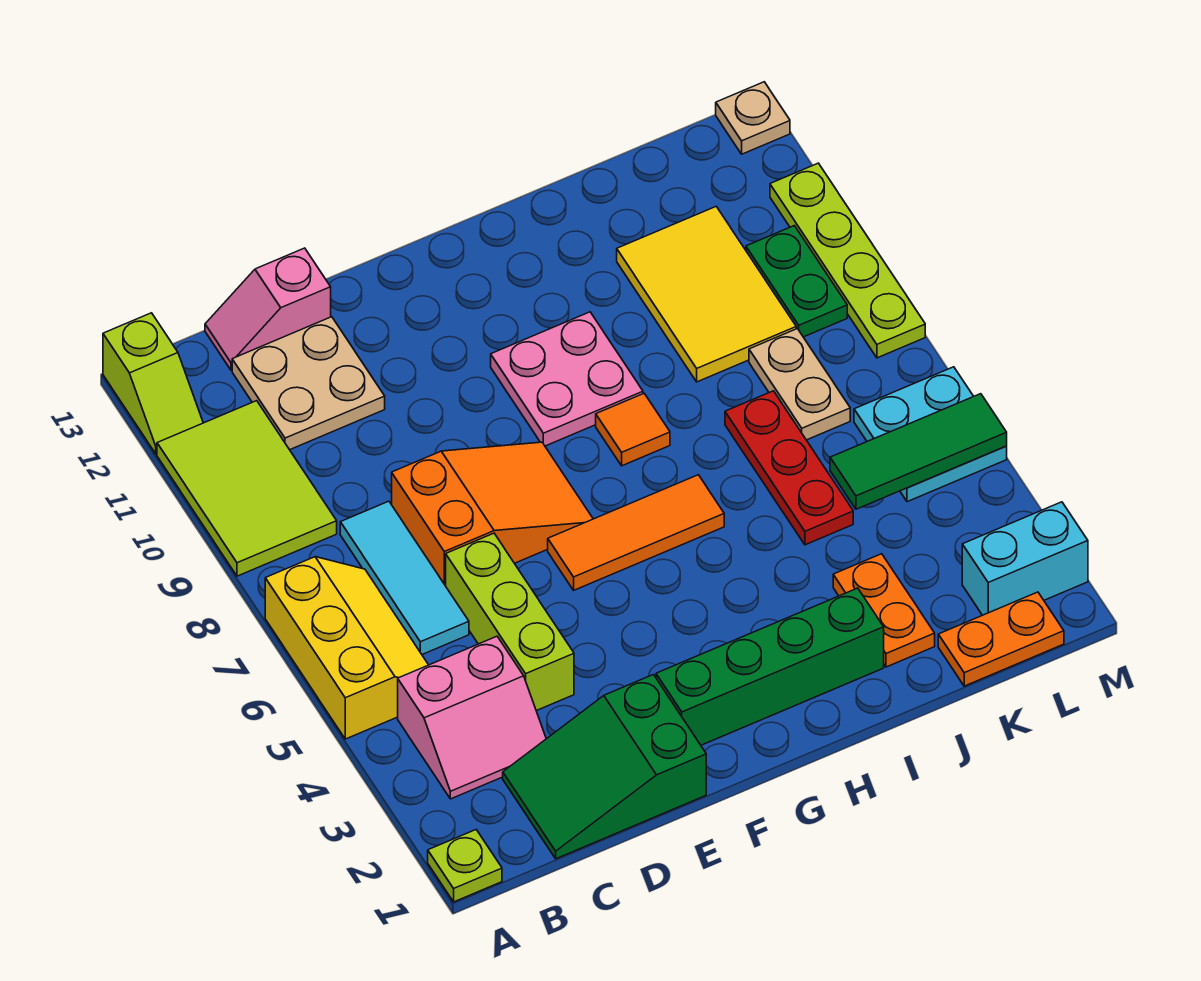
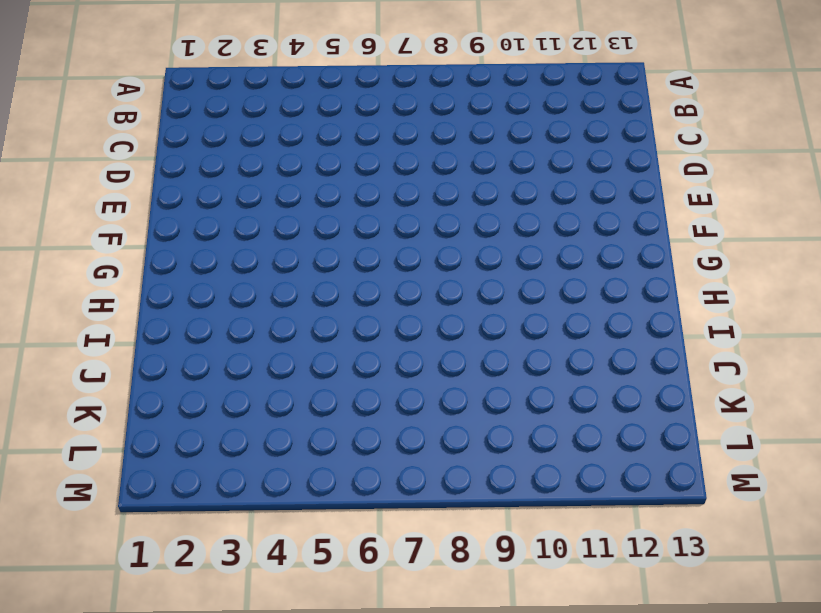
none -> lime 1x1 plate [428,830,502,902]
none -> yellow 2x3 slope [265,557,428,739]
none -> lime 2x3 tile [157,401,337,576]

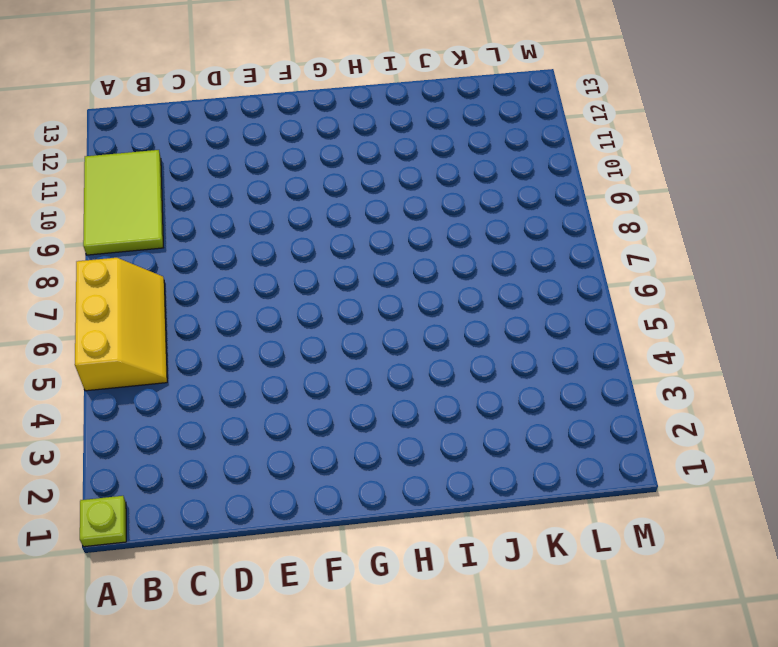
none -> lime 1x2 slope [103,313,203,454]
none -> pink 2x2 slope [398,636,546,799]
none -> green 2x3 slope [503,675,706,859]

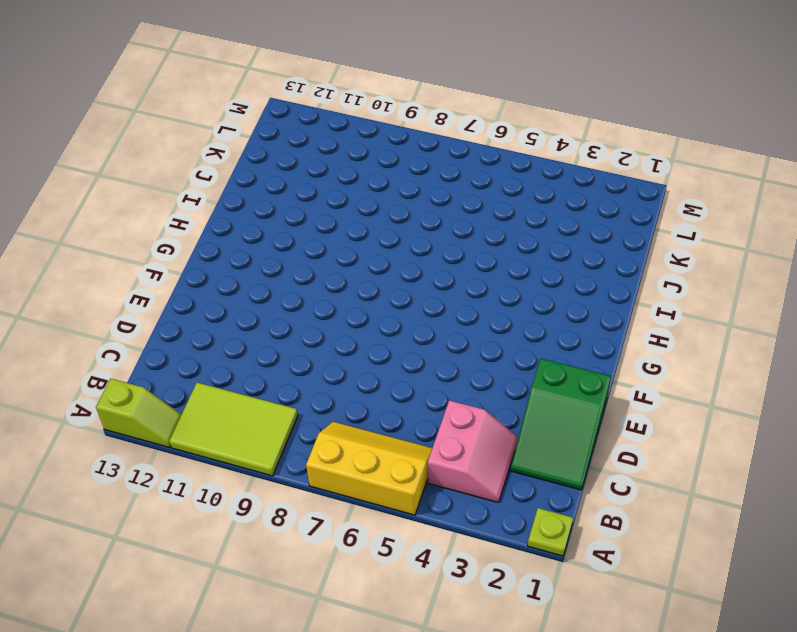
none -> cyan 1x3 tile [340,501,469,654]
none -> tan 2x2 plate [232,317,385,450]
none -> pink 1x2 slope [205,248,331,370]

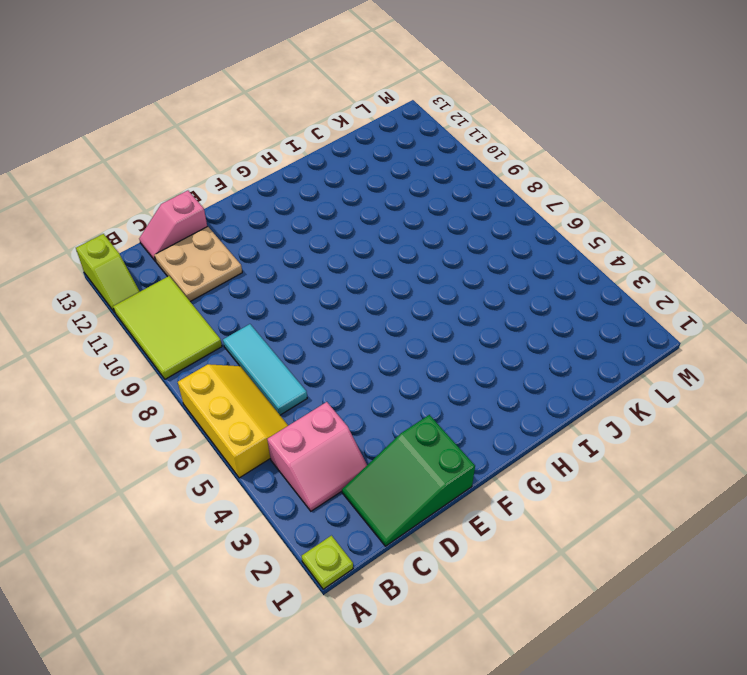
none -> lime 1x3 brick [446,533,574,711]
none -> orange 2x3 slope [392,442,593,586]
none -> green 1x4 brick [656,588,884,745]

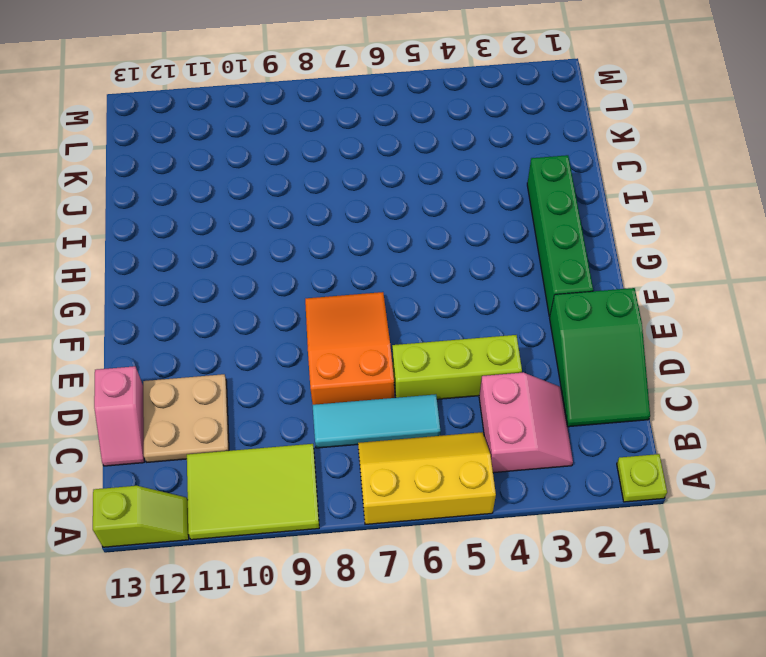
none -> orange 1x3 tile [548,475,724,590]
none -> pink 2x2 plate [491,312,643,446]
none -> orange 1x1 tile [596,394,670,466]

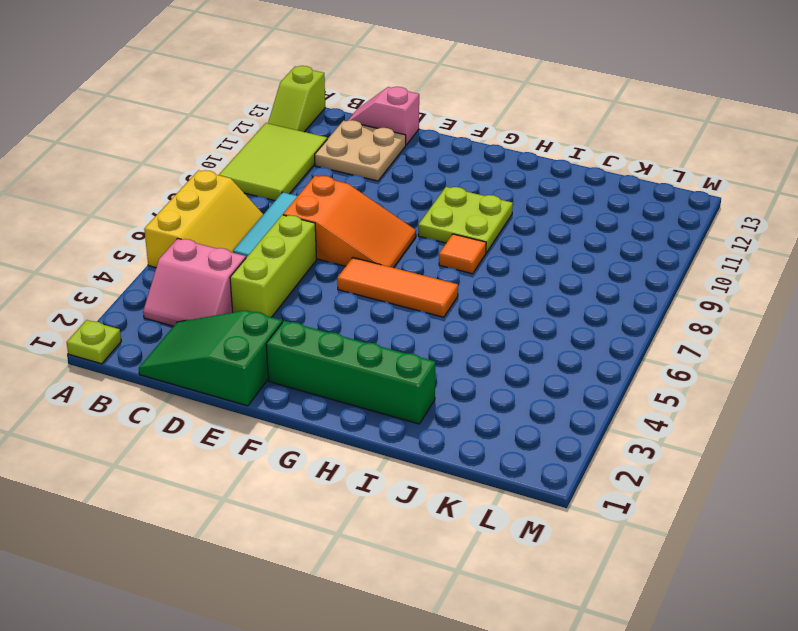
lime 2x2 plate [418,187,513,253] -> pink 2x2 plate [491,312,643,446]
none -> orange 1x2 plate [833,554,935,667]
none -> red 1x3 plate [725,391,853,545]
none -> yellow 2x3 tile [617,207,796,382]

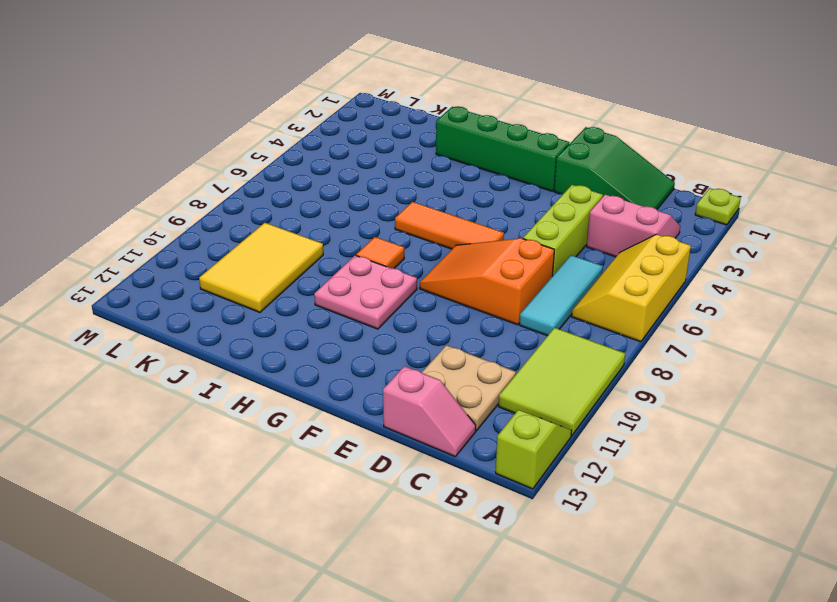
none -> orange 1x2 plate [833,554,935,667]
none -> red 1x3 plate [725,391,853,545]
none -> orange 1x2 plate [938,592,1064,686]

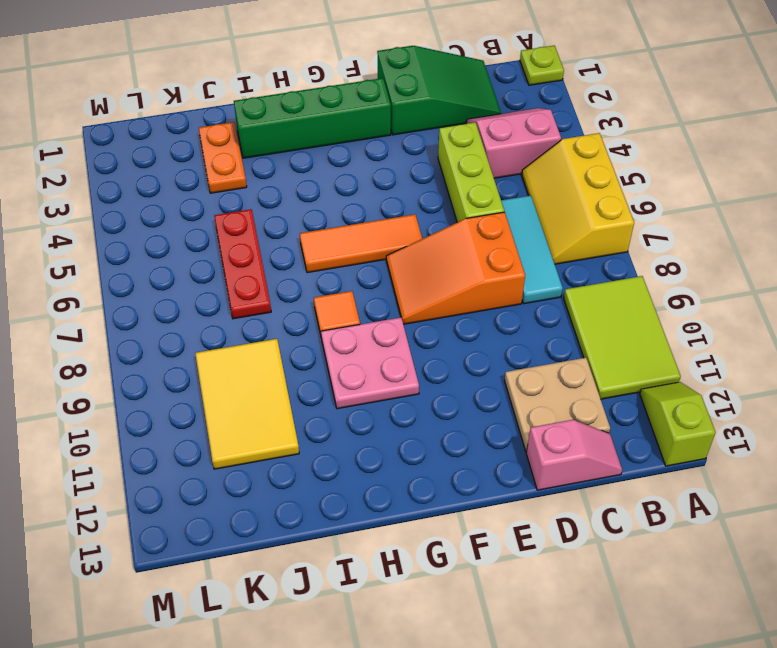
none -> orange 1x2 plate [938,592,1064,686]
none -> tan 1x2 plate [749,329,850,440]
none -> cyan 1x2 brick [962,502,1088,615]

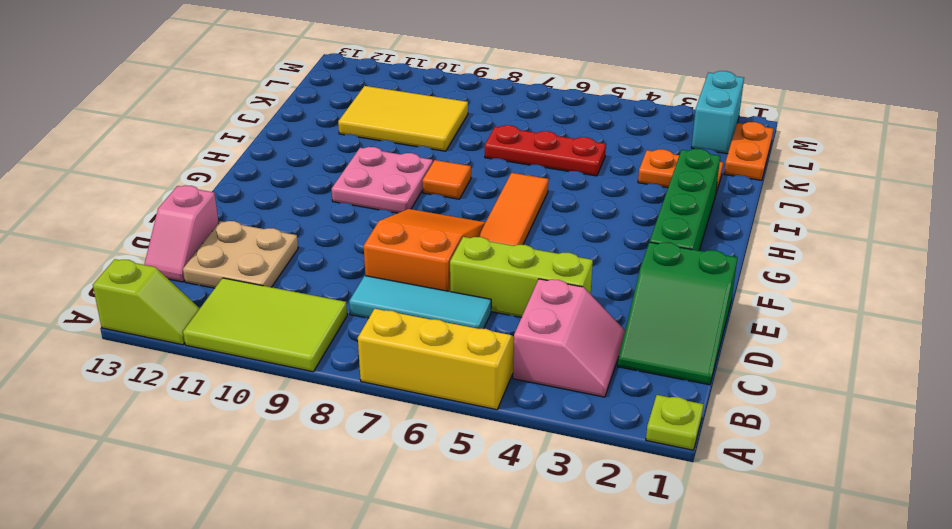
none -> tan 1x2 plate [749,329,850,440]
none -> cyan 2x2 plate [854,367,1007,502]
none -> green 1x2 plate [746,226,847,337]

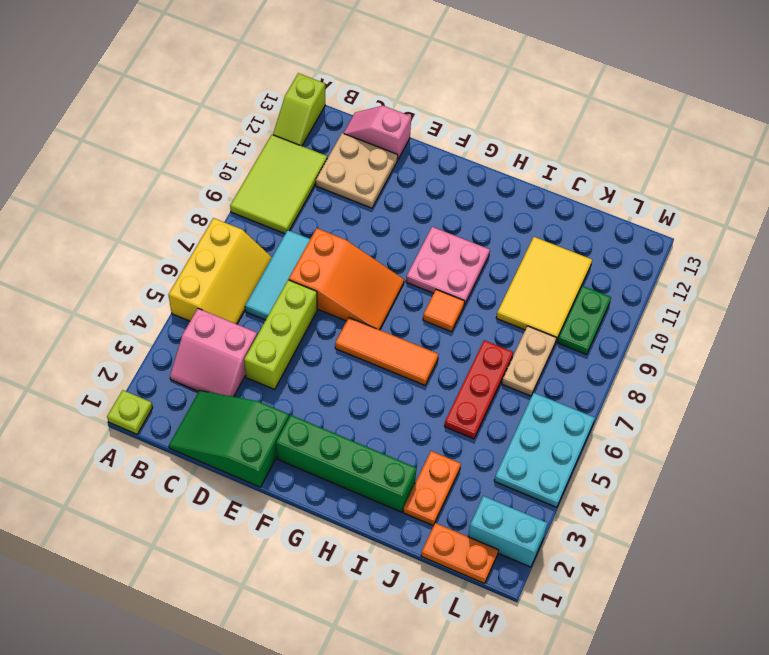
cyan 2x3 plate [494,393,595,507] -> cyan 2x2 plate [854,367,1007,502]
none -> lime 1x4 plate [770,163,925,358]
none -> tan 1x1 plate [716,82,790,154]
none -> green 1x3 tile [830,394,1007,509]

